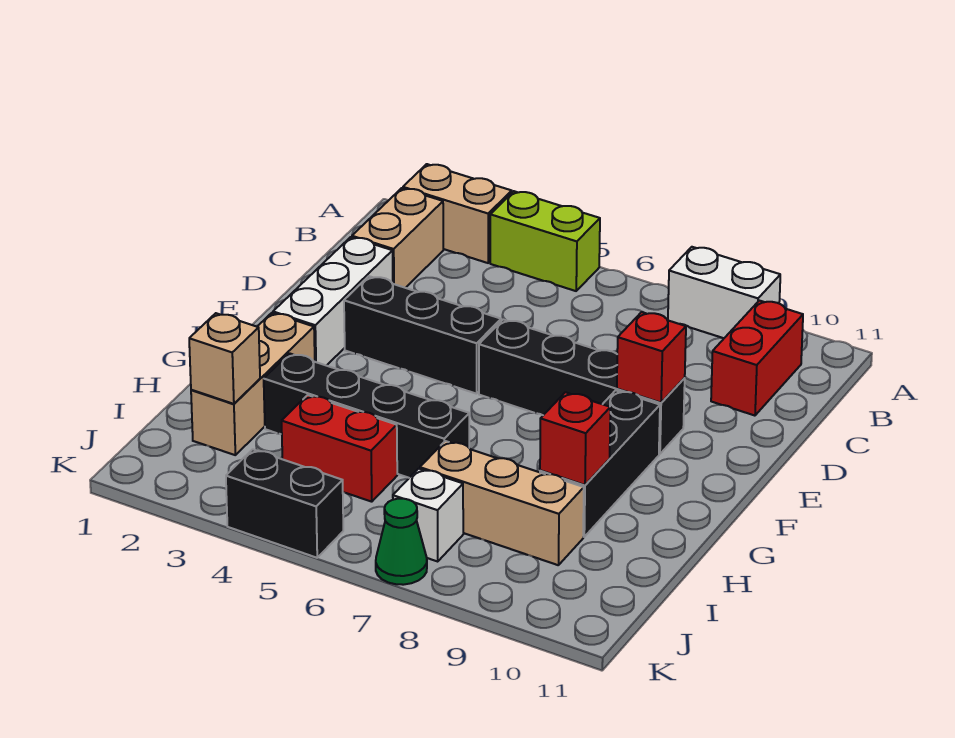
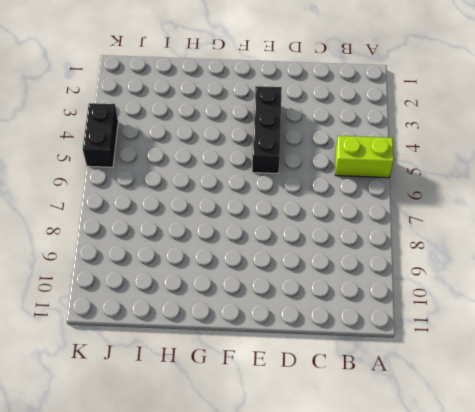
lime 1x2 brick [335,136,394,178] -> lime 1x2 brick turned to [490,191,600,291]
none -> tan 1x2 brick [403,164,512,263]
none -> white 1x2 brick [668,247,780,338]
none -> tan 1x2 brick [352,188,443,288]

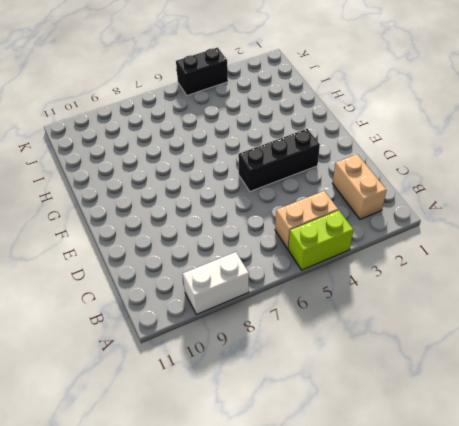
tan 1x2 brick [275,191,338,249] -> tan 1x2 brick moved to [403,164,512,263]
none -> red 1x2 brick [711,301,803,416]
none -> white 1x3 brick [273,237,393,366]
none -> black 1x4 brick [479,320,685,454]

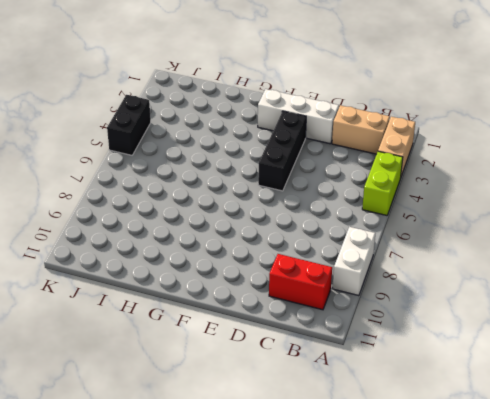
none -> black 1x4 brick [479,320,685,454]
none -> black 1x3 brick [540,390,660,537]
none -> tan 1x3 brick [191,313,315,455]

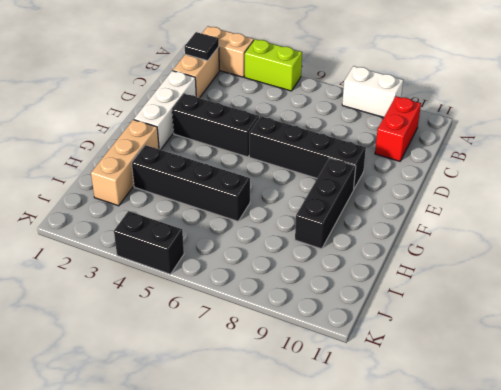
black 1x1 tile [185,32,219,61] -> none
none -> red 1x2 brick [282,395,397,502]
none -> tan 1x3 brick [420,441,584,565]
none -> white 1x1 brick [393,469,463,561]

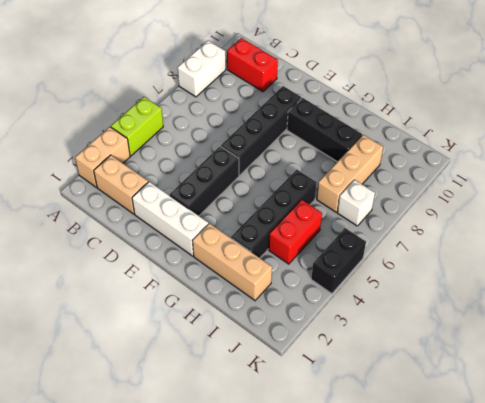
none -> green 1x1 cone [376,499,427,585]
none -> red 1x1 brick [617,312,686,403]
none -> red 1x1 brick [540,392,610,485]

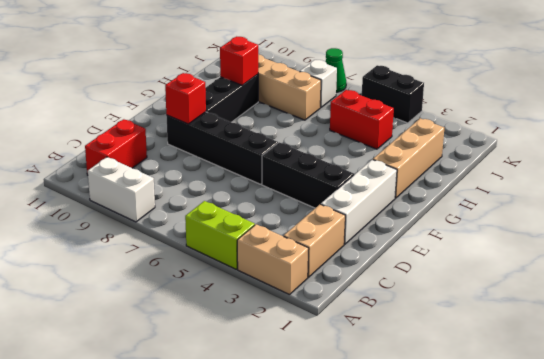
none -> black 1x4 brick [264,353,469,478]
none -> tan 1x1 brick [189,313,260,404]

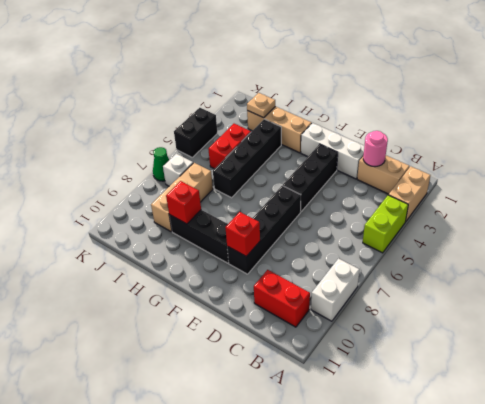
pink 1x1 round brick [363,131,388,167] -> none
tan 1x1 plate [247,93,275,118] -> tan 1x1 brick [189,313,260,404]

